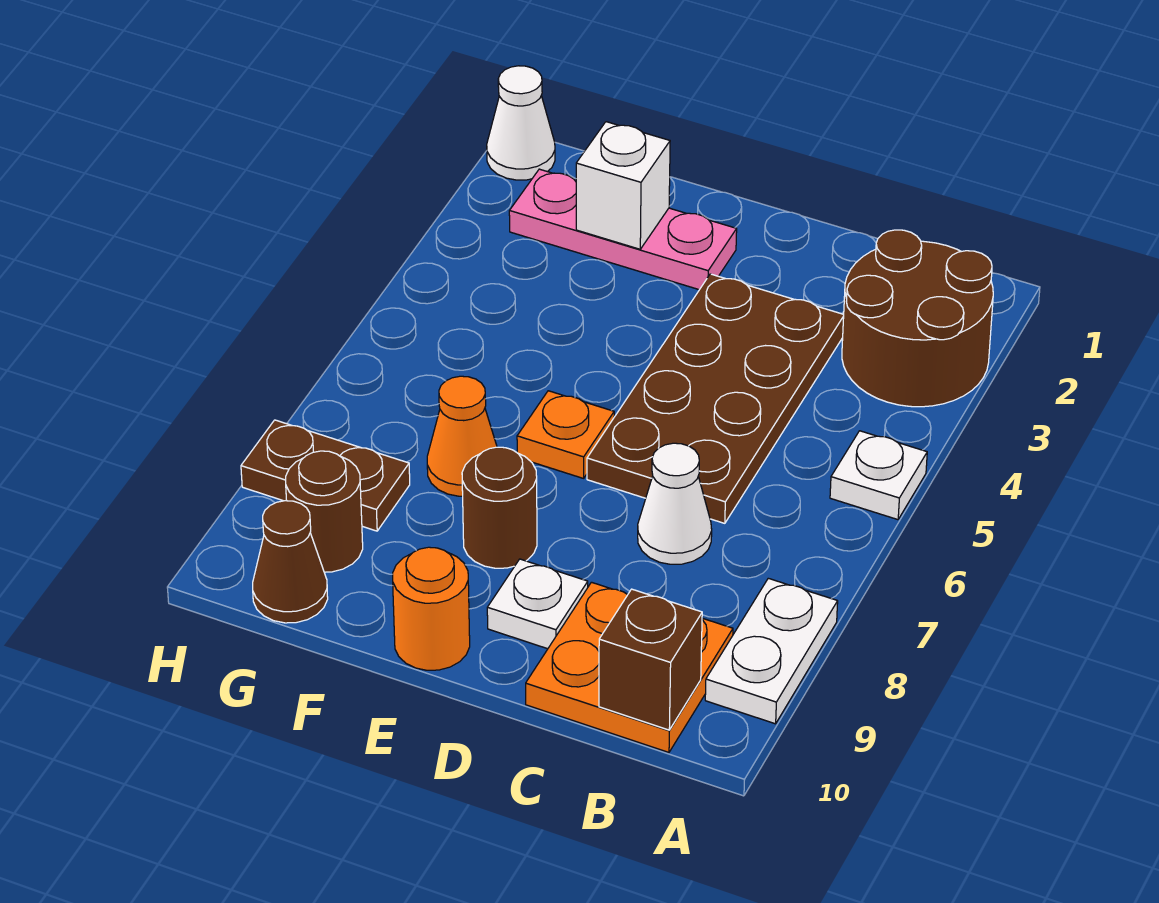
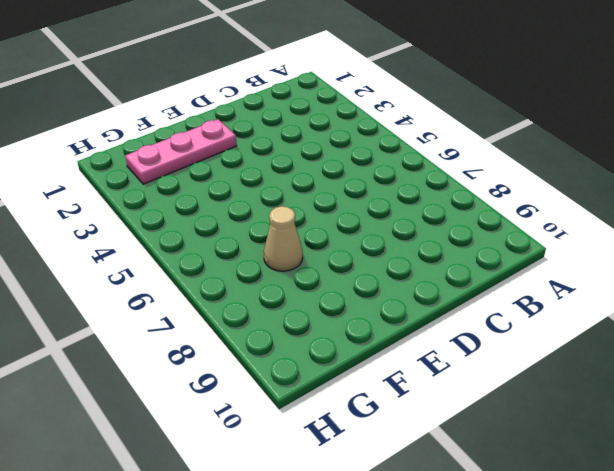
tan 1x1 cone [264,206,303,271] -> orange 1x1 cone [427,376,497,496]
none -> brown 2x2 round brick [842,230,993,407]
none -> white 1x1 plate [830,431,927,520]
none -> white 1x2 plate [705,578,838,724]

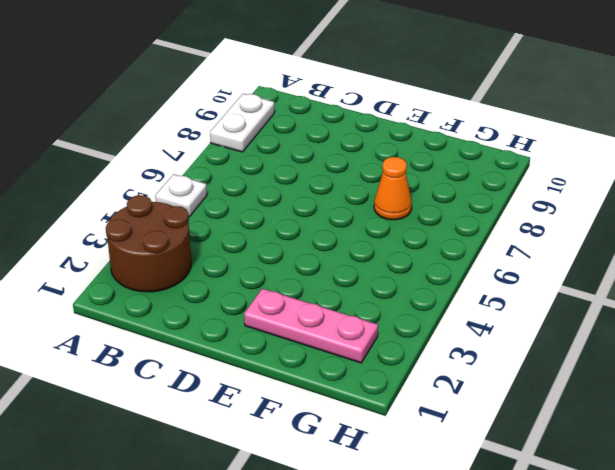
none -> orange 2x2 plate [526,582,733,752]
none -> brown 2x4 plate [587,274,844,523]
none -> white 1x1 cone [638,443,712,564]

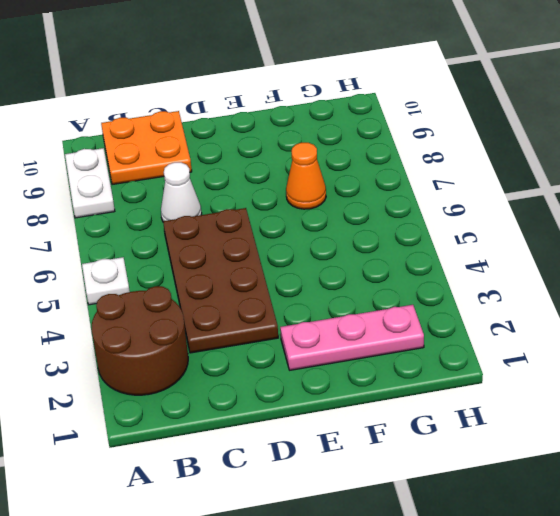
none -> white 1x1 plate [487,559,588,649]
none -> orange 1x1 plate [517,391,614,478]
none -> brown 1x1 round brick [462,447,537,568]

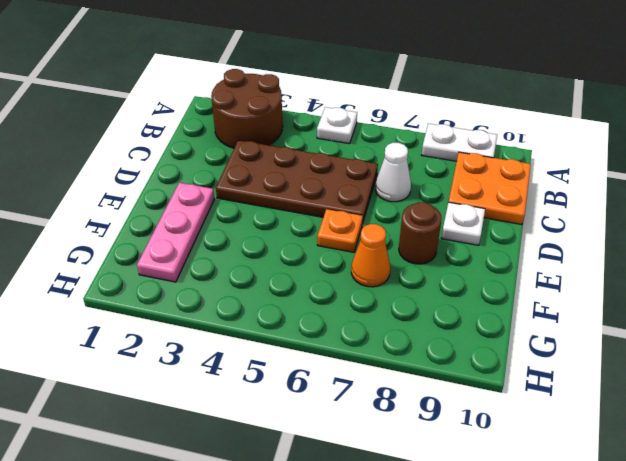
none -> orange 1x1 round brick [393,547,470,670]
none -> brown 1x2 plate [241,420,410,531]
none -> brown 1x1 round brick [286,451,363,572]

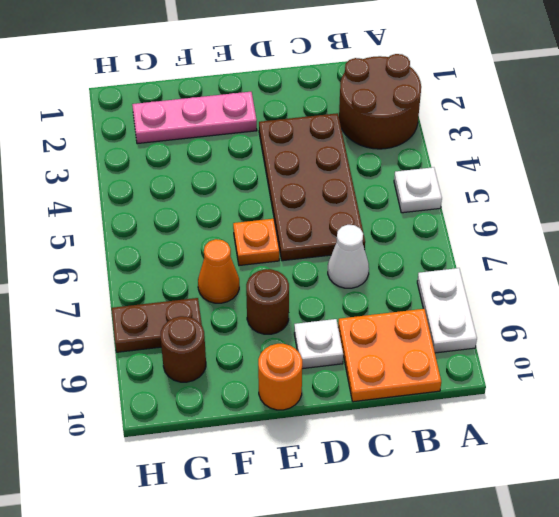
none -> brown 1x1 cone [253,501,328,623]
none -> white 1x1 cone [487,66,555,180]
none -> brown 1x1 brick [599,589,702,730]

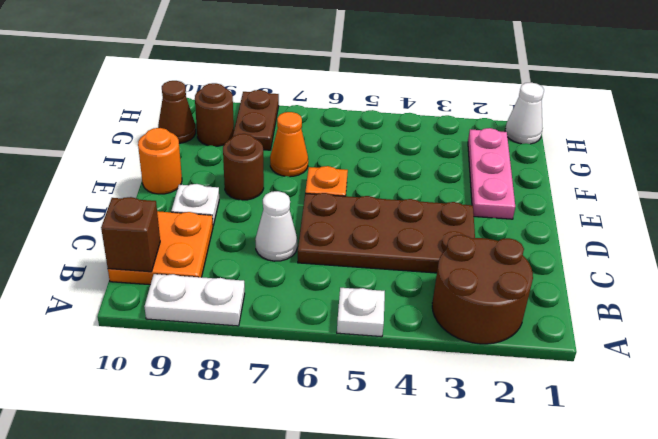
none -> white 1x1 brick [576,122,670,249]

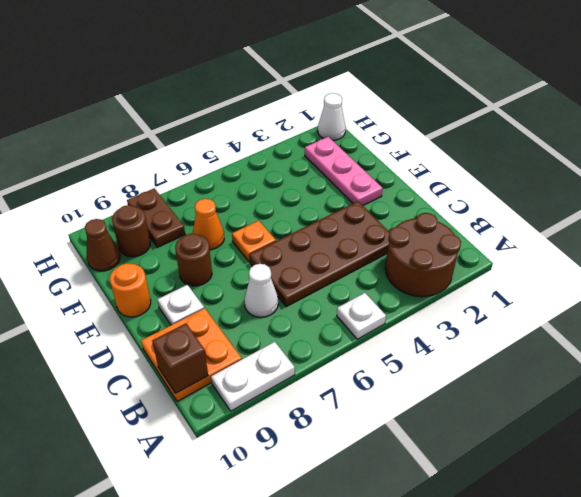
none -> white 1x1 brick [576,122,670,249]

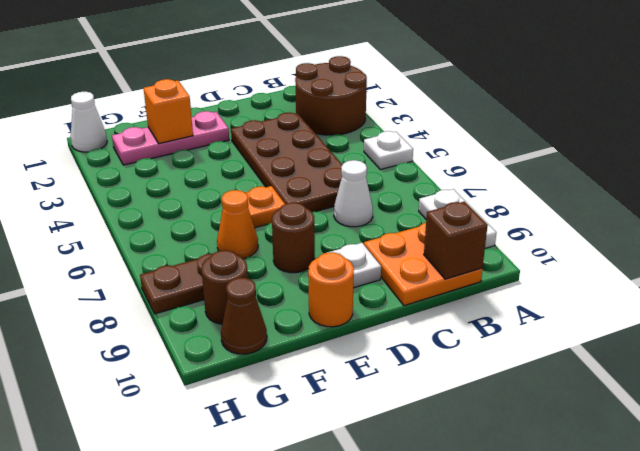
orange 1x1 brick [143,79,193,144] -> white 1x1 brick [576,122,670,249]

